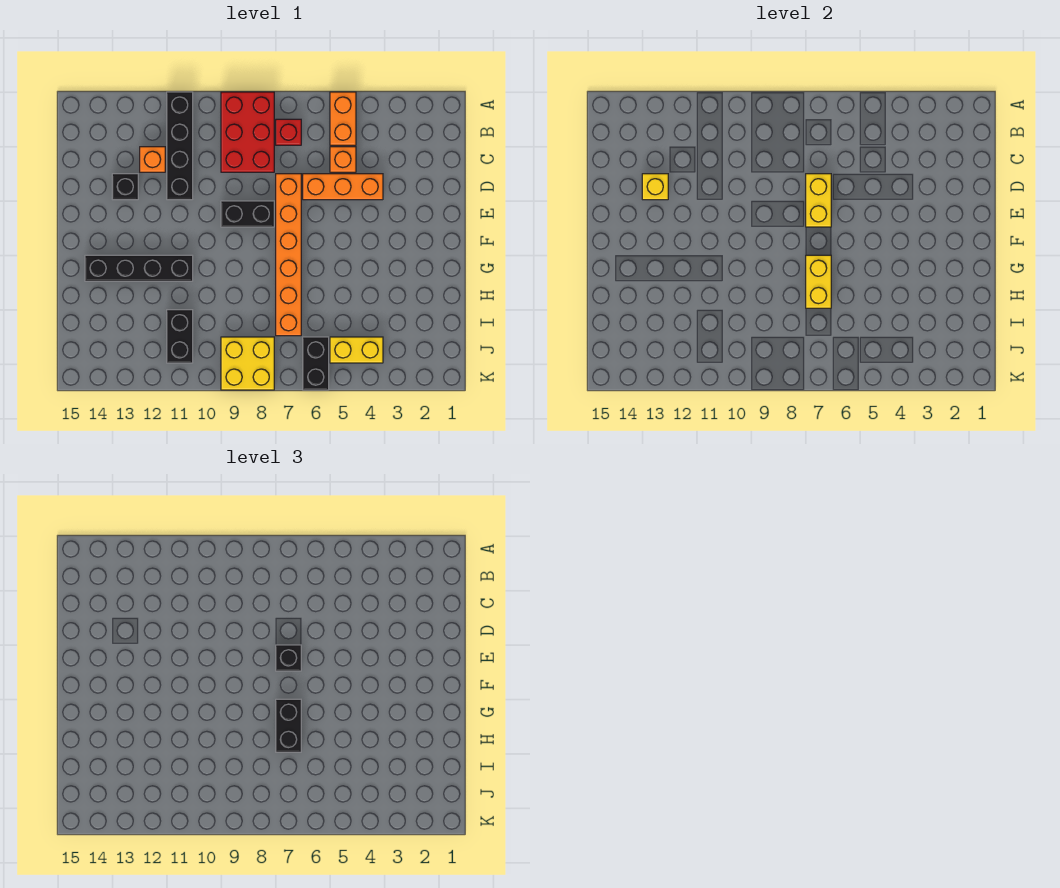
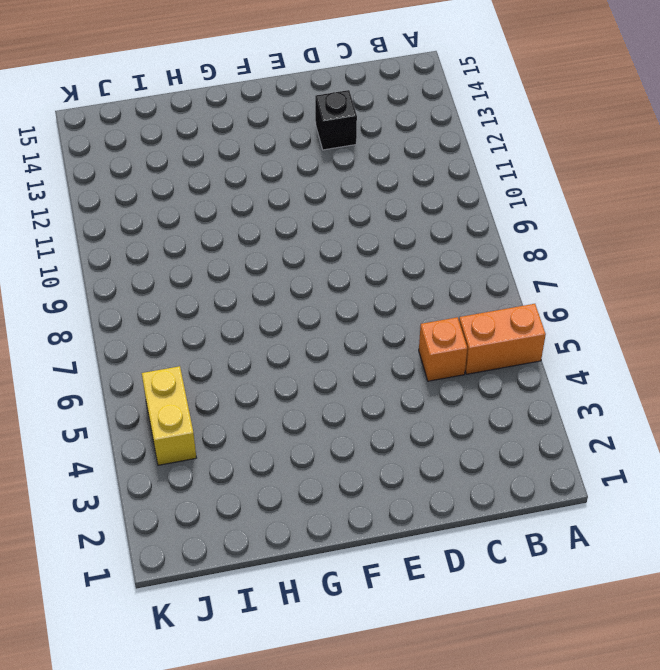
none -> red 2x3 brick [221,92,274,172]
none -> black 1x4 brick [167,92,193,200]
none -> red 1x1 brick [276,119,301,145]

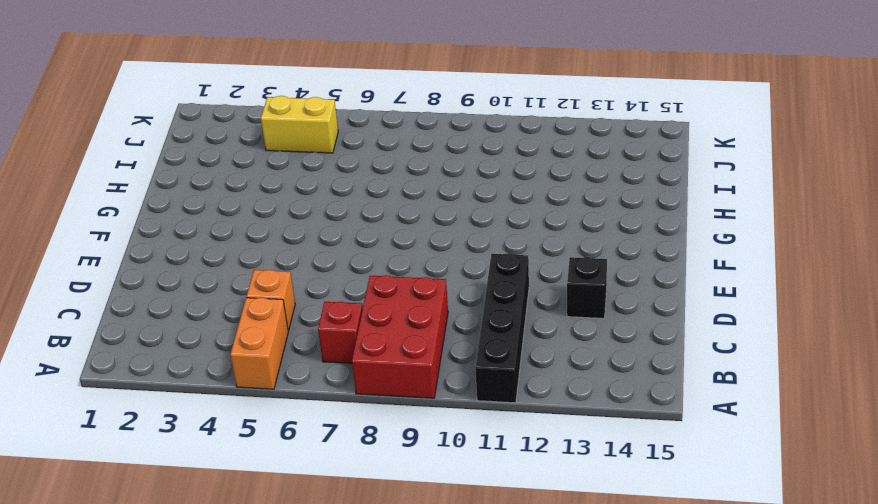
none -> orange 1x1 brick [140,147,165,172]
none -> orange 1x3 brick [303,174,383,200]
none -> orange 1x6 brick [276,174,301,336]

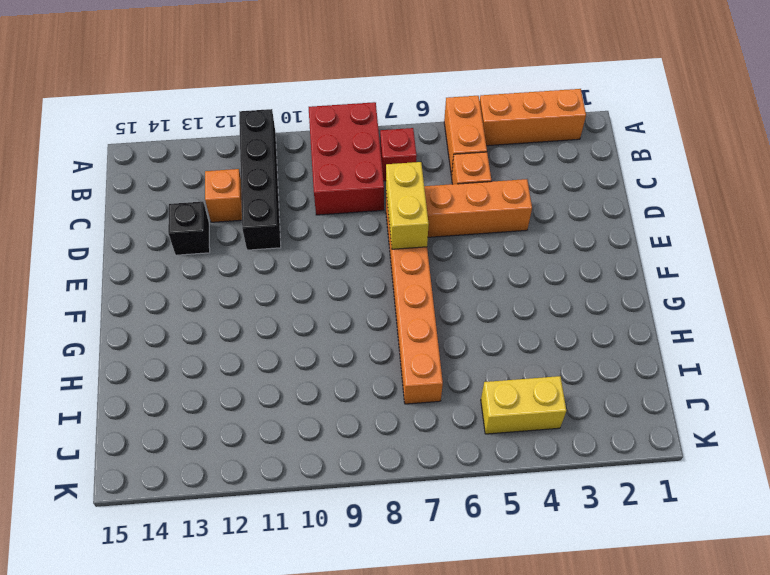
orange 1x3 brick [480,89,586,146] -> none
none -> black 1x2 brick [221,201,274,227]
none -> black 1x4 brick [85,255,193,281]
none -> black 1x2 brick [167,310,193,363]

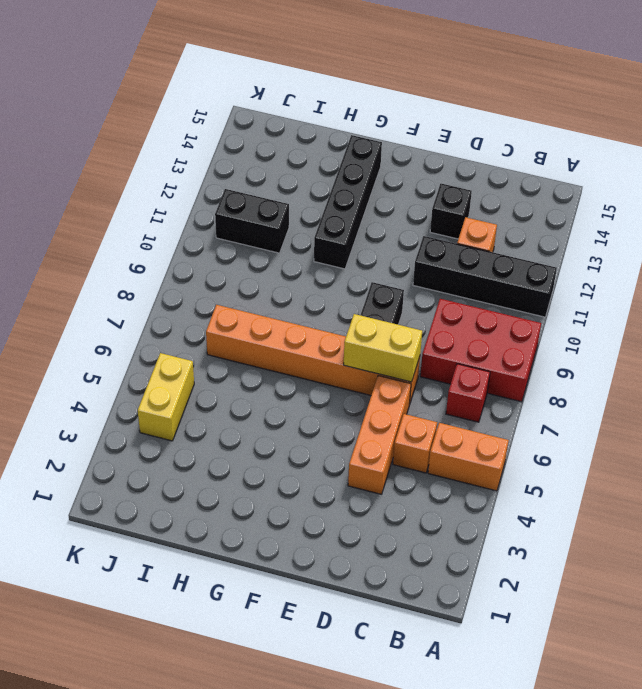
none -> black 1x2 brick [303,337,329,390]
none -> yellow 2x2 brick [221,337,274,390]
none -> yellow 1x1 brick [642,174,668,200]

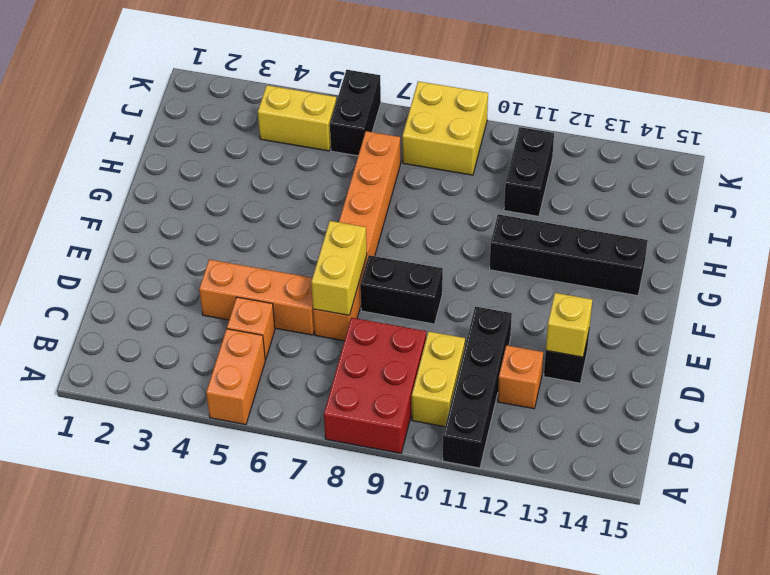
yellow 1x2 brick [412,331,465,427] -> yellow 1x2 brick moved to [806,255,831,308]
none -> red 1x1 brick [276,119,301,145]
none -> black 1x1 brick [276,645,301,671]
none -> black 1x2 brick [276,699,301,752]

